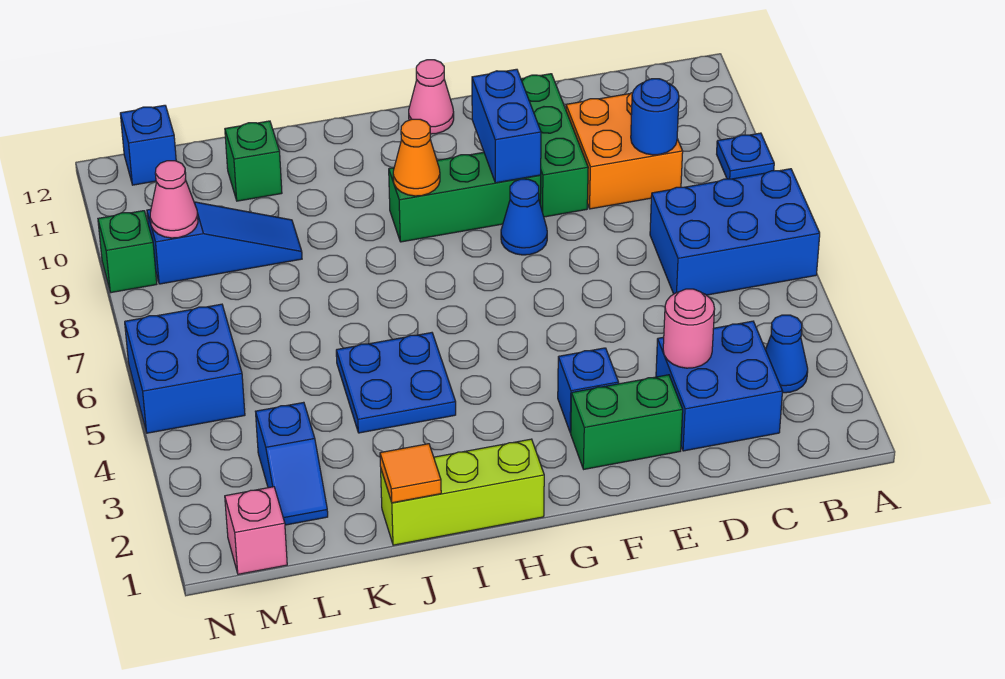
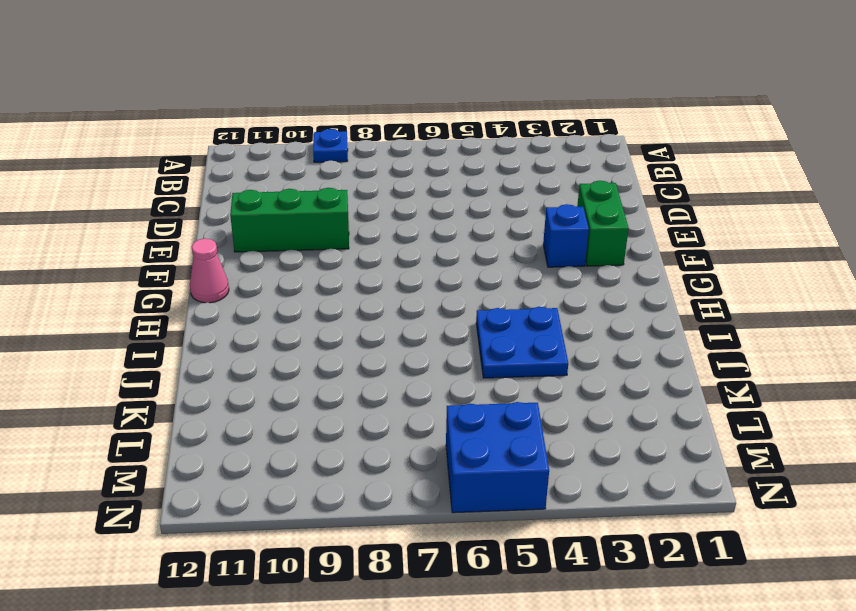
none -> blue 2x3 brick [650,169,820,295]
none -> blue 1x1 cone [765,315,808,393]
none -> blue 2x2 brick [656,321,783,451]

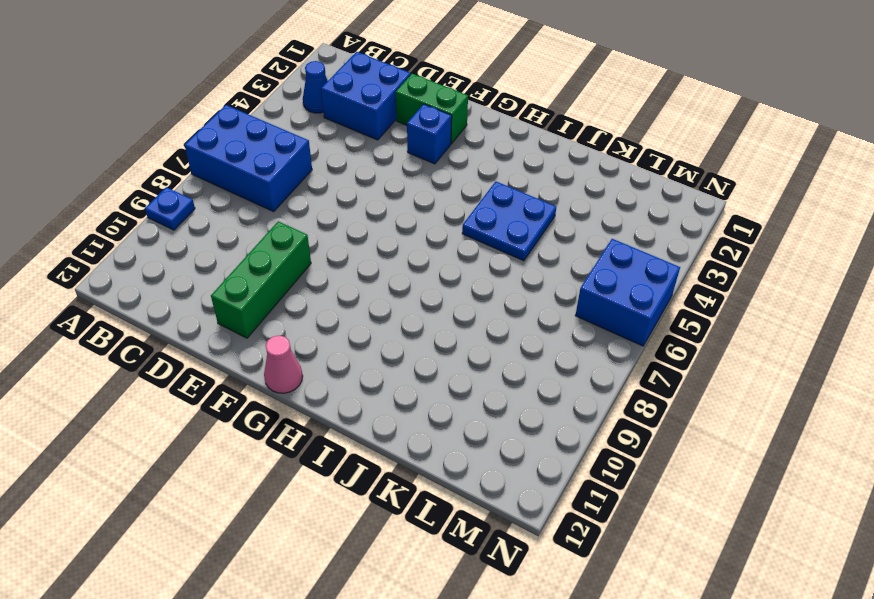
none -> orange 2x2 brick [566,92,683,209]
none -> blue 1x1 cone [501,179,547,255]
none -> green 1x3 brick [389,152,541,242]

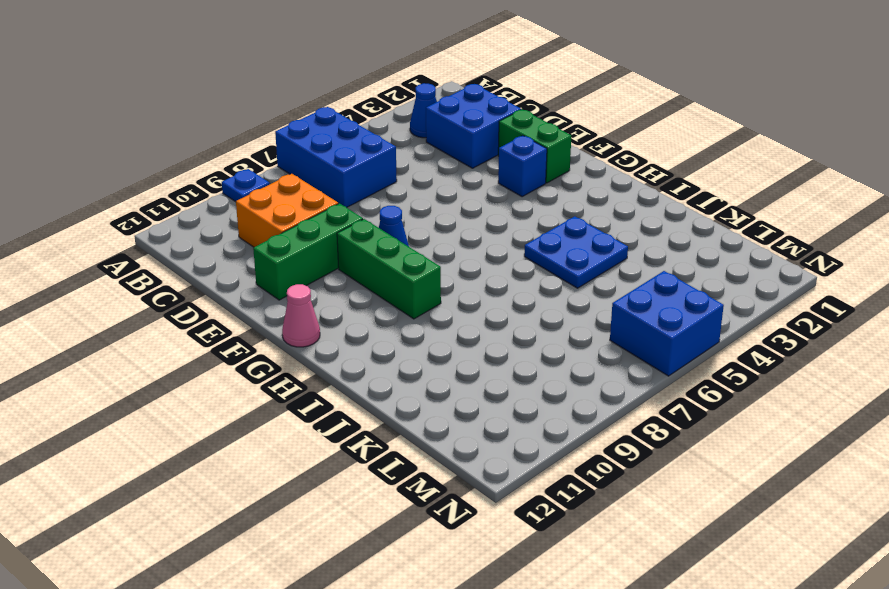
none -> lime 1x3 brick [381,439,544,545]
none -> blue 1x3 slope [147,202,302,284]
none -> green 1x1 brick [225,121,282,201]

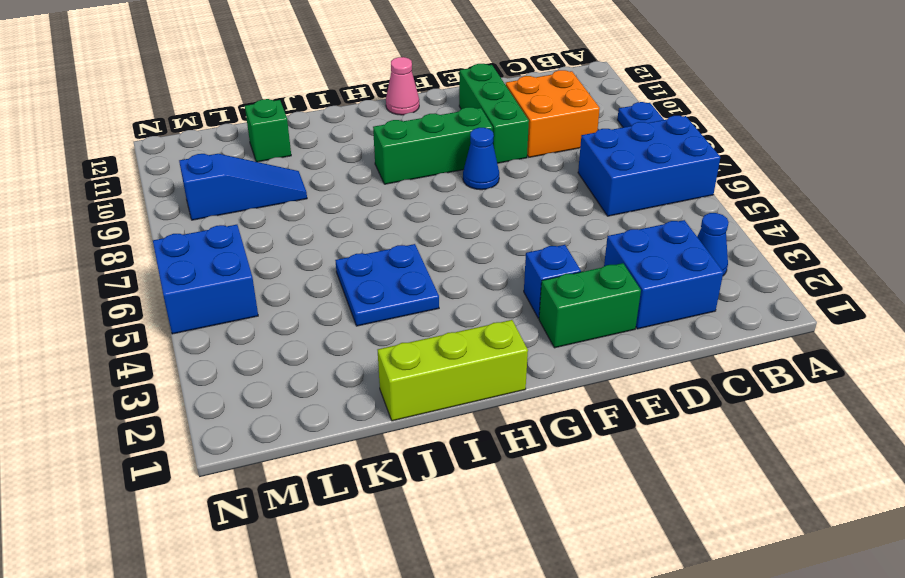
none -> blue 1x2 slope [255,402,328,525]
none -> pink 1x1 brick [225,487,287,574]
none -> blue 1x1 brick [120,105,176,185]

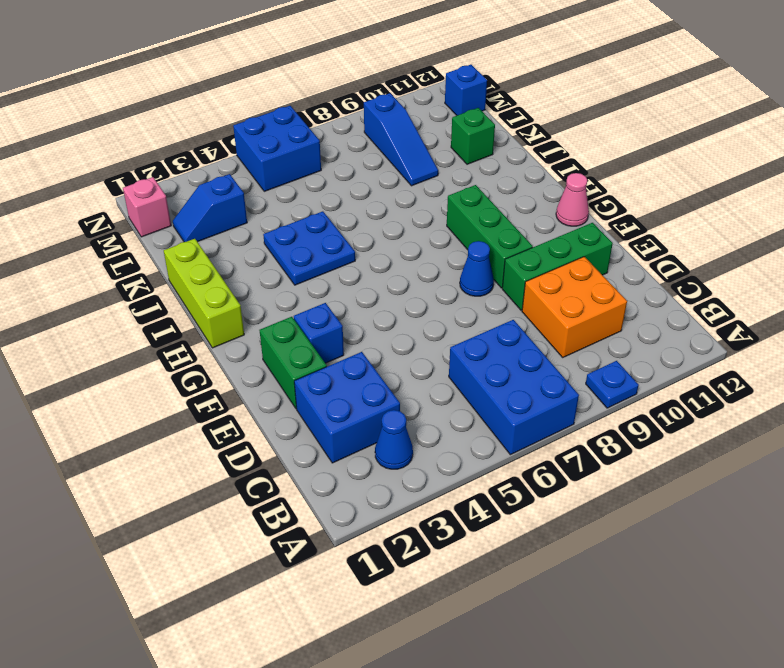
none -> green 1x1 brick [98,211,157,293]
none -> blue 1x1 round brick [631,79,679,155]
none -> pink 1x1 round brick [663,289,715,368]

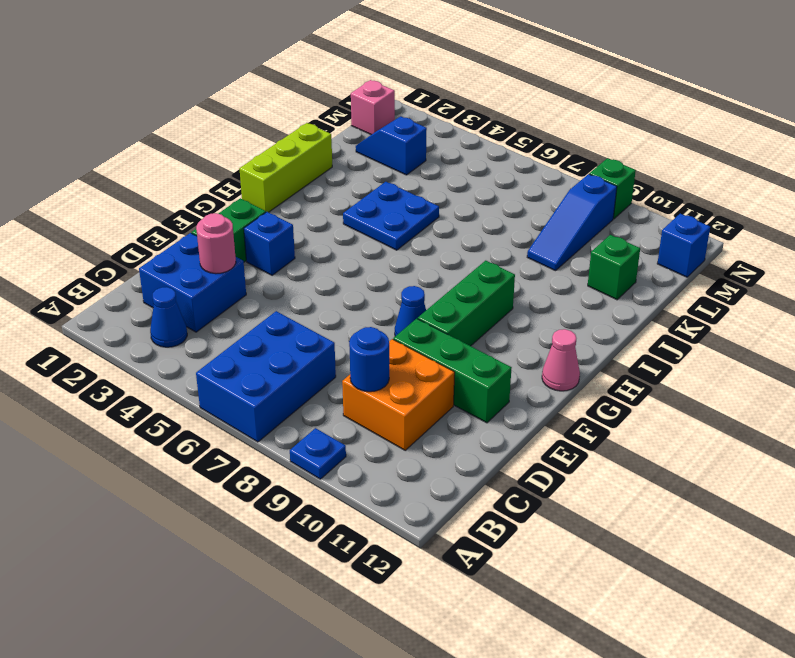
none -> blue 2x2 brick [125,304,245,433]
none -> blue 1x2 brick [472,69,541,183]
none -> orange 1x1 cone [393,119,440,196]

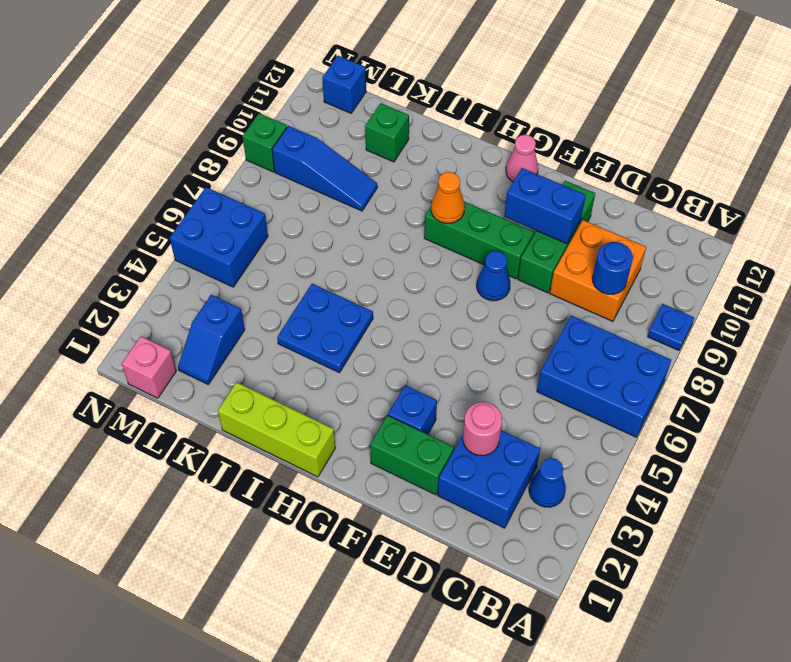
blue 1x2 brick [504,168,586,244] -> blue 1x2 brick turned to [472,69,541,183]
none -> orange 1x1 tile [380,444,441,503]
none -> pink 1x1 cone [150,161,198,238]

